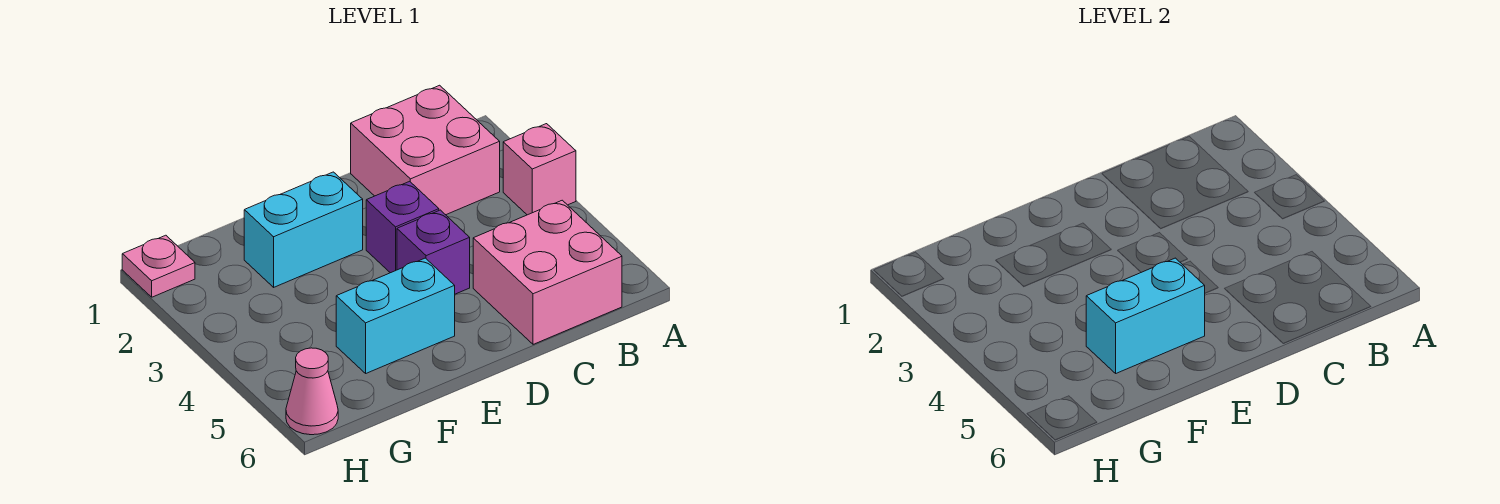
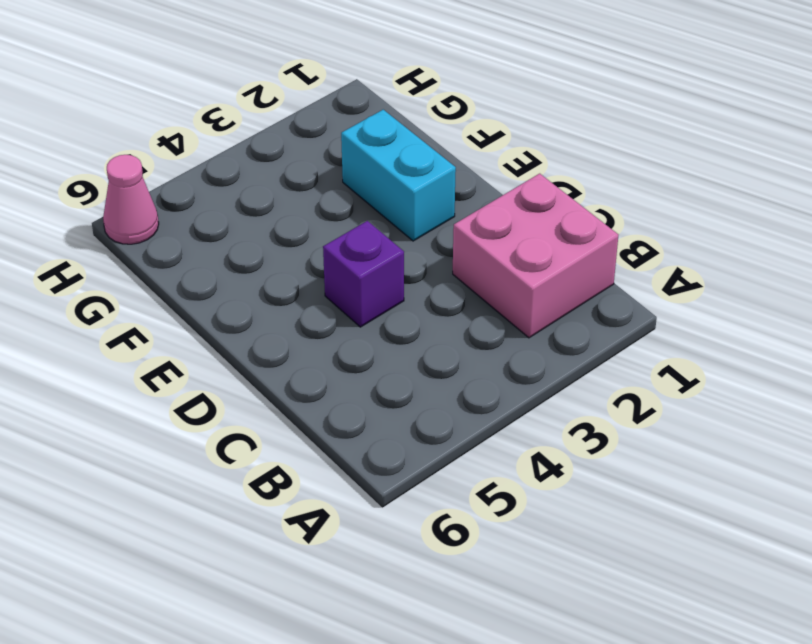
none -> pink 1x1 brick [503,124,576,215]
none -> pink 2x2 brick [473,200,622,344]

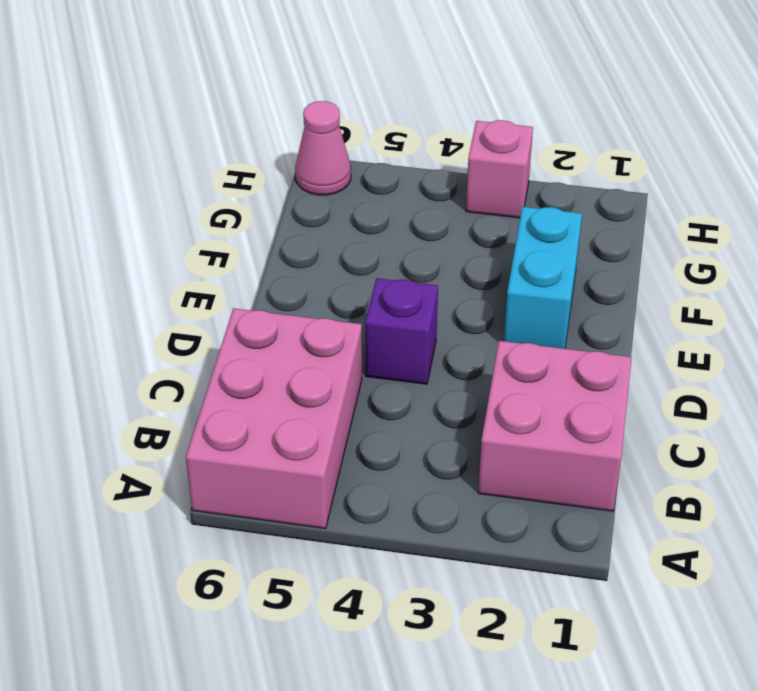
pink 2x3 brick [186,308,362,529] -> pink 2x2 brick [473,200,622,344]
pink 1x1 brick [466,120,533,218] -> pink 1x1 brick moved to [503,124,576,215]
none -> purple 1x1 brick [366,181,439,273]
none -> cyan 1x2 brick [336,258,455,373]

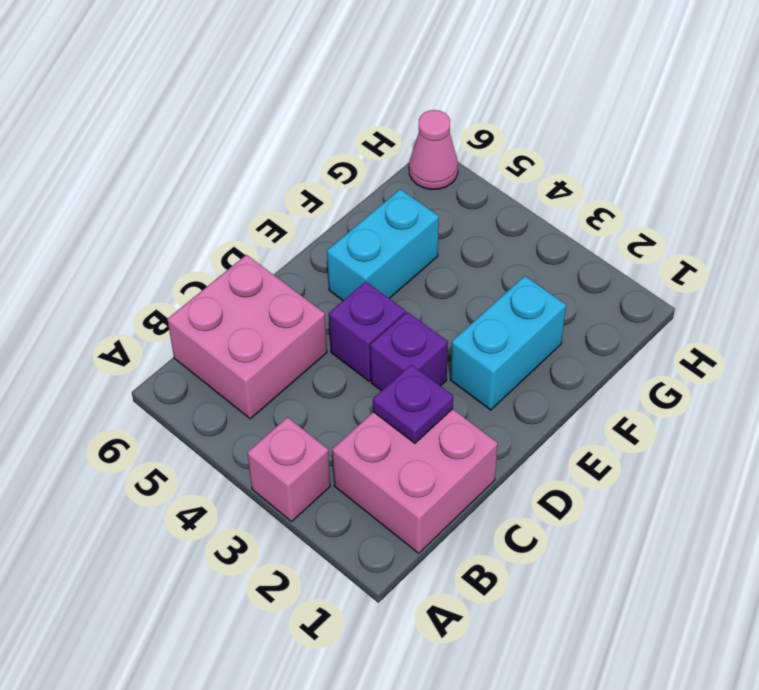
purple 1x1 plate [373,365,453,443] -> none
none -> pink 1x1 plate [122,235,195,297]
none -> cyan 1x2 brick [1086,258,1205,373]

